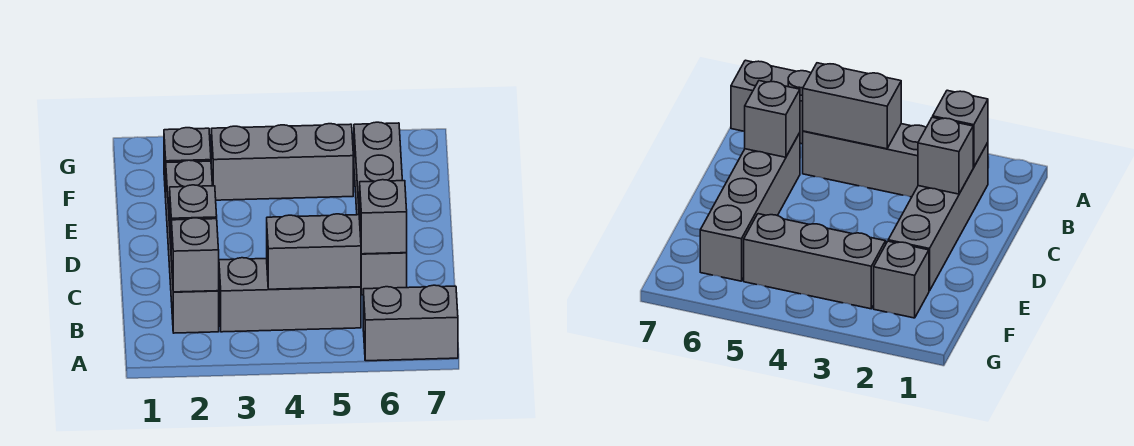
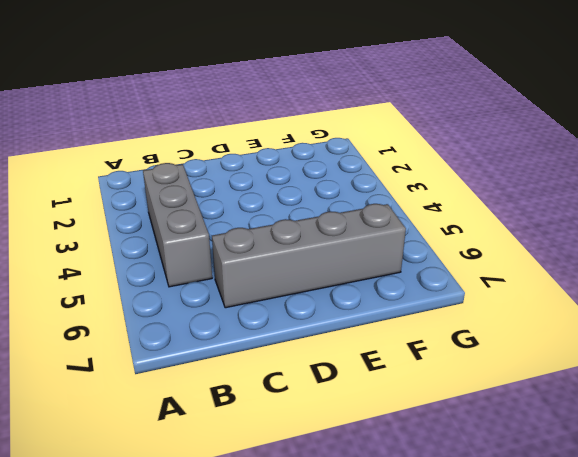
none -> grey 1x2 brick [363,285,458,361]
none -> grey 1x4 brick [166,160,219,333]

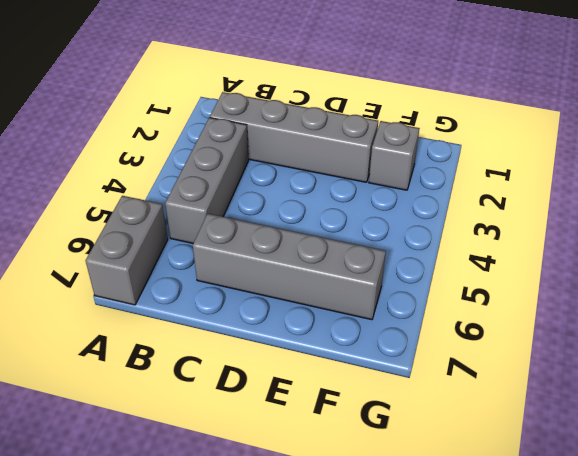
none -> grey 1x3 brick [211,124,353,200]
none -> grey 1x1 brick [171,218,219,292]

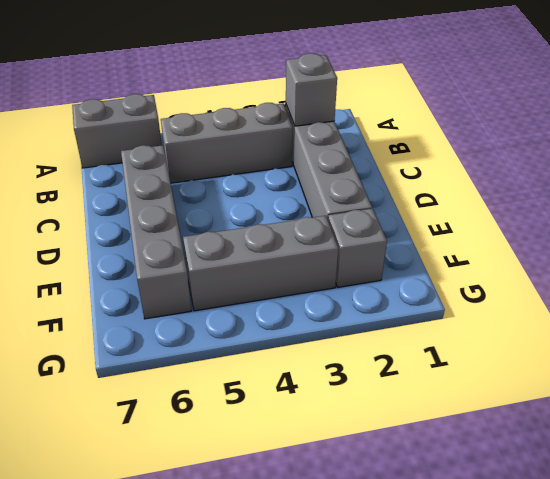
none -> grey 1x2 brick [267,214,361,289]
none -> grey 1x1 brick [170,185,217,244]

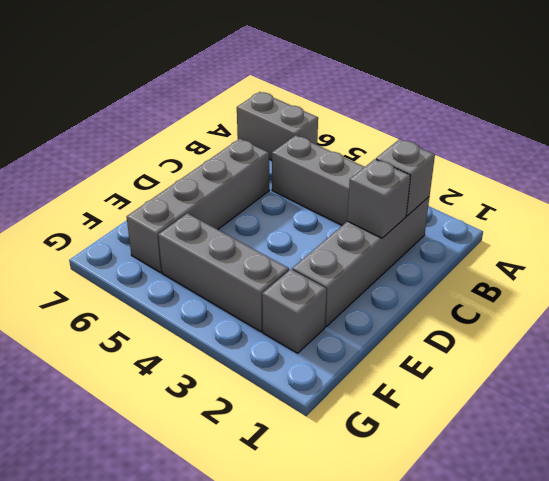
none -> grey 1x2 brick [267,214,361,289]
none -> grey 1x1 brick [360,180,407,254]

